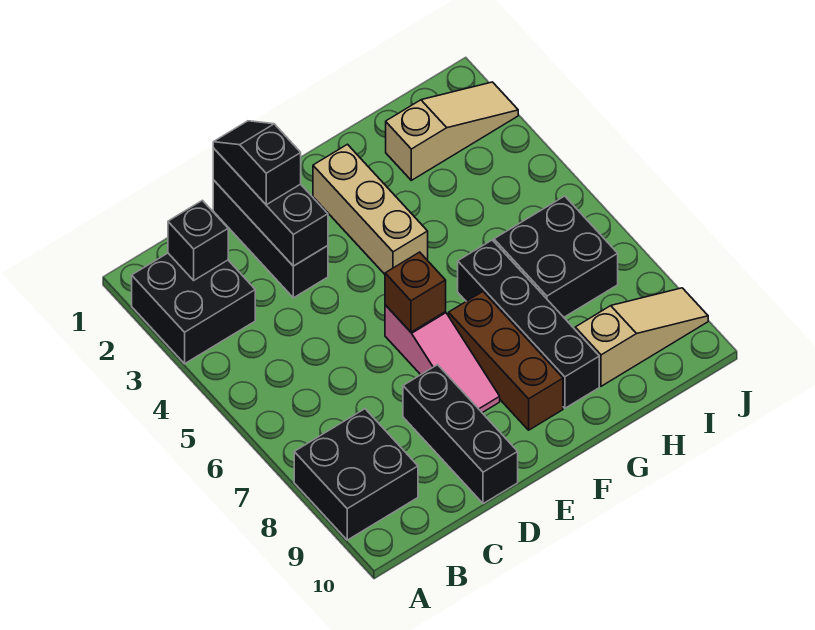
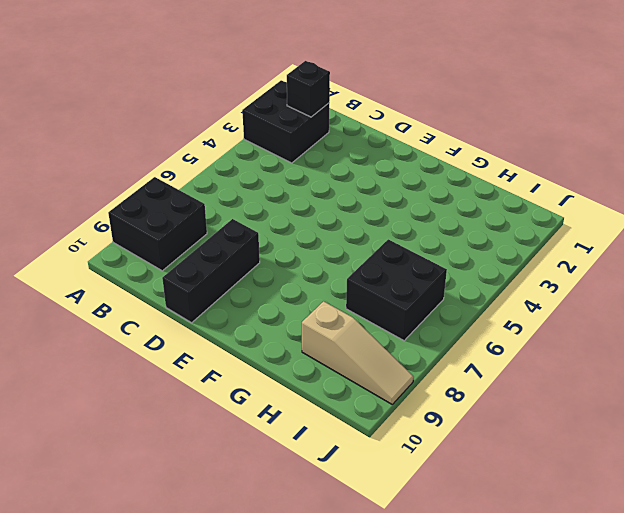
none -> black 1x3 brick [213,180,328,298]
none -> pink 1x3 slope [385,305,500,413]
none -> tan 1x3 brick [313,144,428,274]

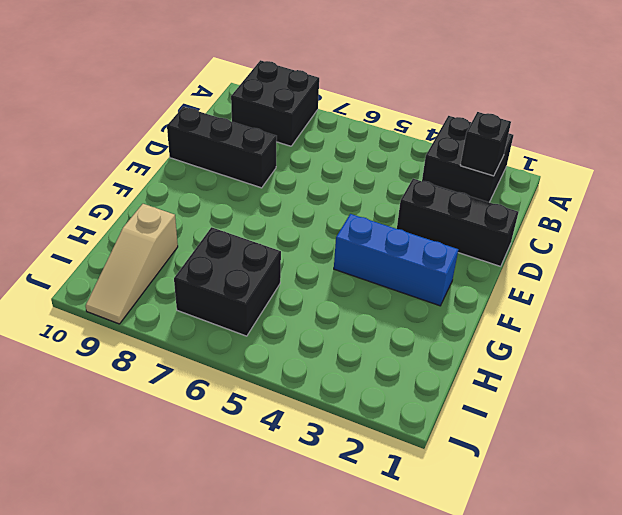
blue 1x3 brick [334,214,458,306] -> tan 1x3 brick [313,144,428,274]
none -> pink 1x3 slope [385,305,500,413]
none -> brown 1x3 brick [449,292,563,430]
none -> black 1x4 brick [458,240,599,408]

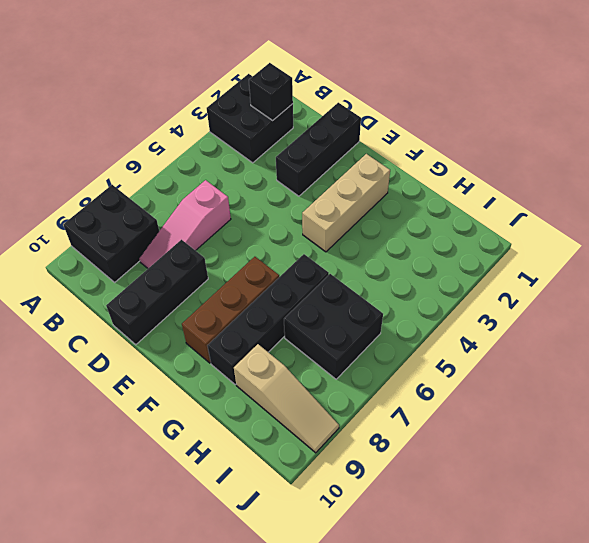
pink 1x3 slope [139,180,231,268] -> pink 1x3 slope moved to [385,305,500,413]
none -> tan 1x3 slope [386,82,518,180]
none -> black 1x3 brick [213,148,328,266]
none -> brown 1x1 brick [385,252,446,332]

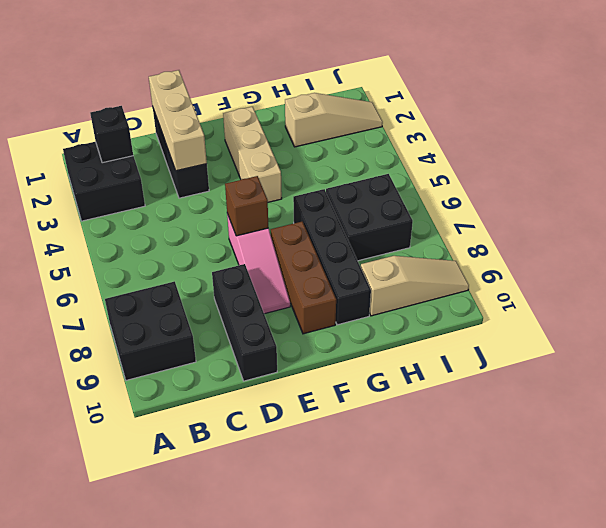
tan 1x3 brick [149,70,207,171] -> black 1x3 brick [213,148,328,266]
none -> black 1x2 slope [213,121,301,205]

